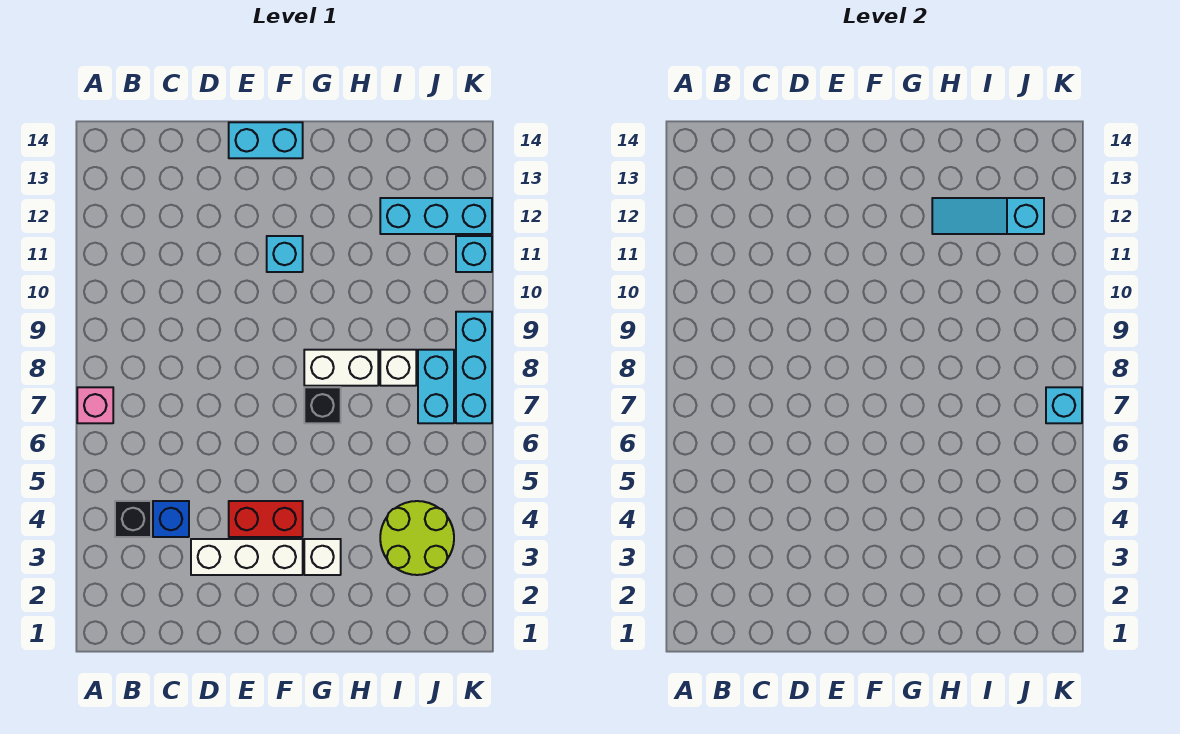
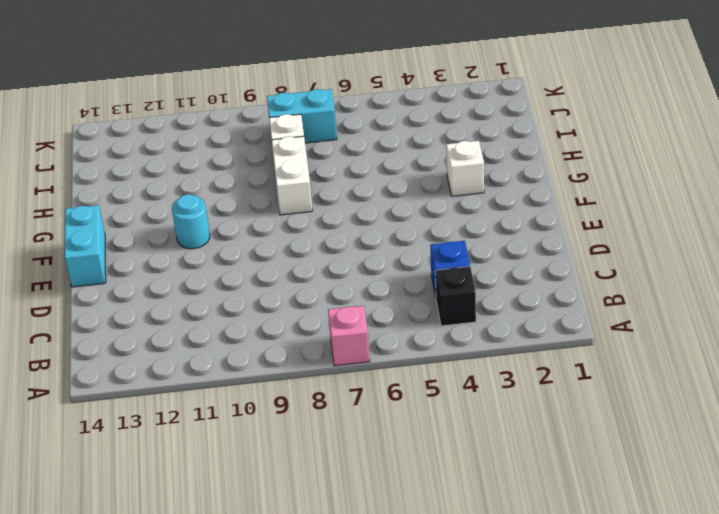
cyan 1x1 round brick [172,194,210,249] -> cyan 1x1 brick [267,236,303,272]
none -> white 1x3 brick [191,539,303,575]
none -> red 1x2 brick [229,501,303,537]
none -> black 1x1 brick [304,387,341,423]

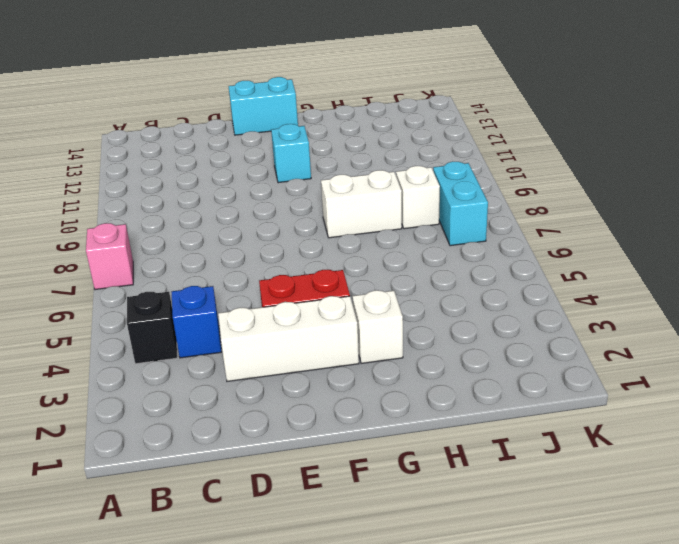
none -> black 1x1 brick [304,387,341,423]
none -> lime 2x2 round brick [380,501,454,575]
none -> cyan 1x3 brick [380,198,492,234]

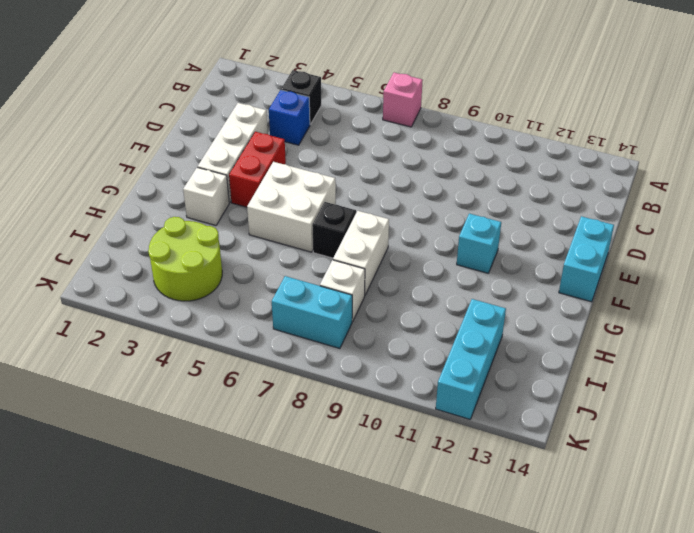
white 2x2 brick [247,162,336,252] -> none
none -> cyan 1x3 brick [456,312,492,423]
none -> cyan 1x1 brick [456,236,492,272]
none -> cyan 1x3 slope [932,198,1044,234]

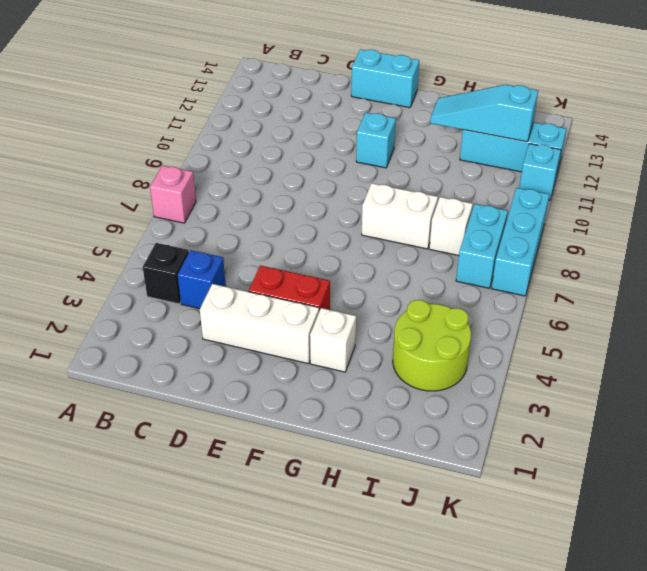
none -> black 1x1 brick [304,387,341,423]
none -> cyan 1x1 brick [1046,387,1082,423]

